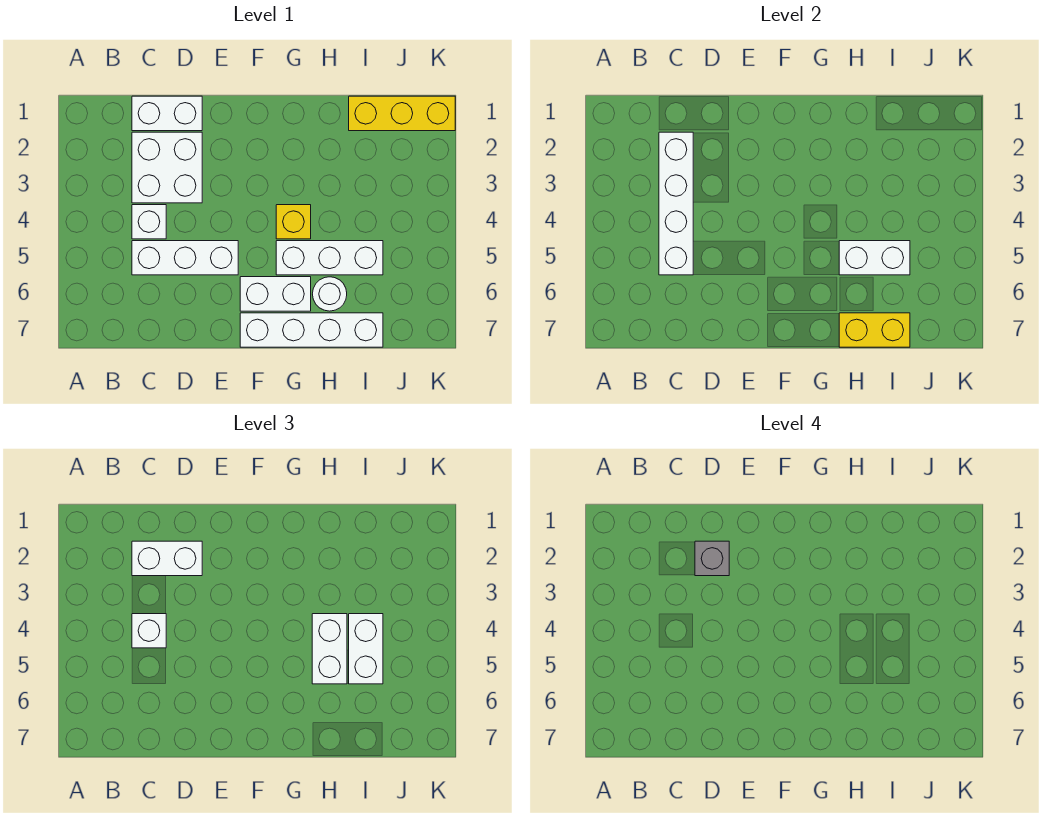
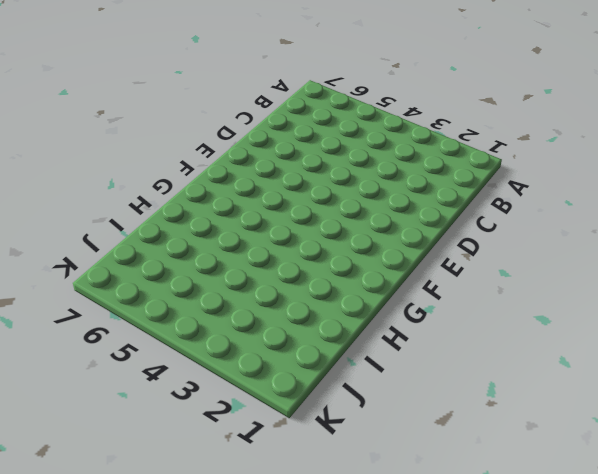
none -> white 1x2 brick [132,96,202,131]
none -> white 2x2 brick [132,132,202,203]
none -> white 1x1 brick [132,205,166,239]

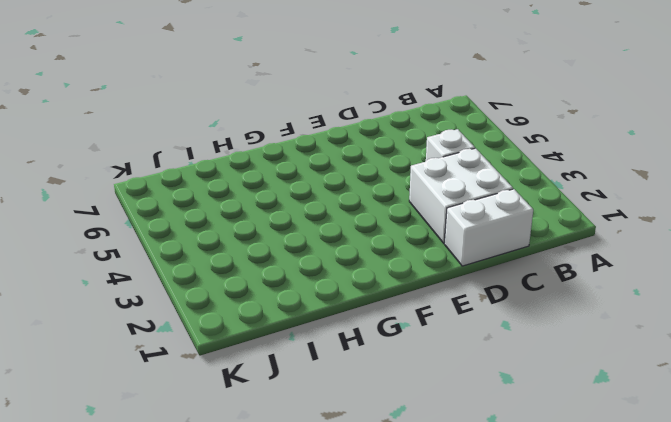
none -> white 1x3 brick [132,241,238,275]
none -> white 1x2 brick [240,277,311,311]
none -> white 1x4 brick [240,313,383,347]

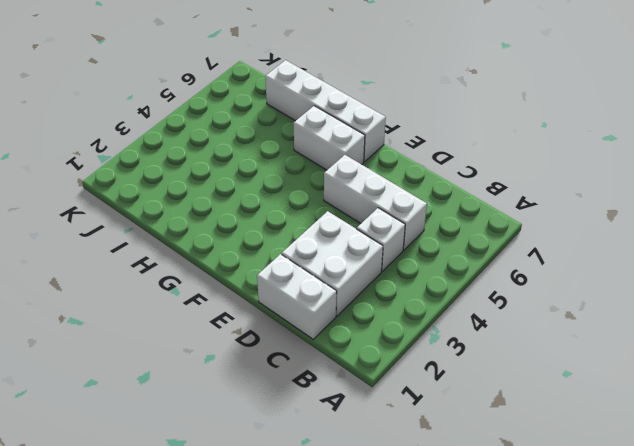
none -> yellow 1x1 brick [276,205,311,239]
none -> white 1x3 brick [276,241,383,275]
none -> white 1x1 round brick [313,277,347,311]

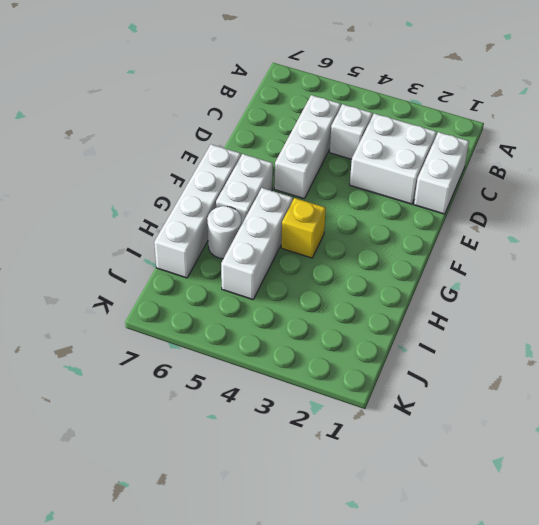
none -> yellow 1x3 brick [349,96,455,131]
none -> white 1x4 brick [659,132,693,275]
none -> white 1x2 brick [839,241,910,275]

